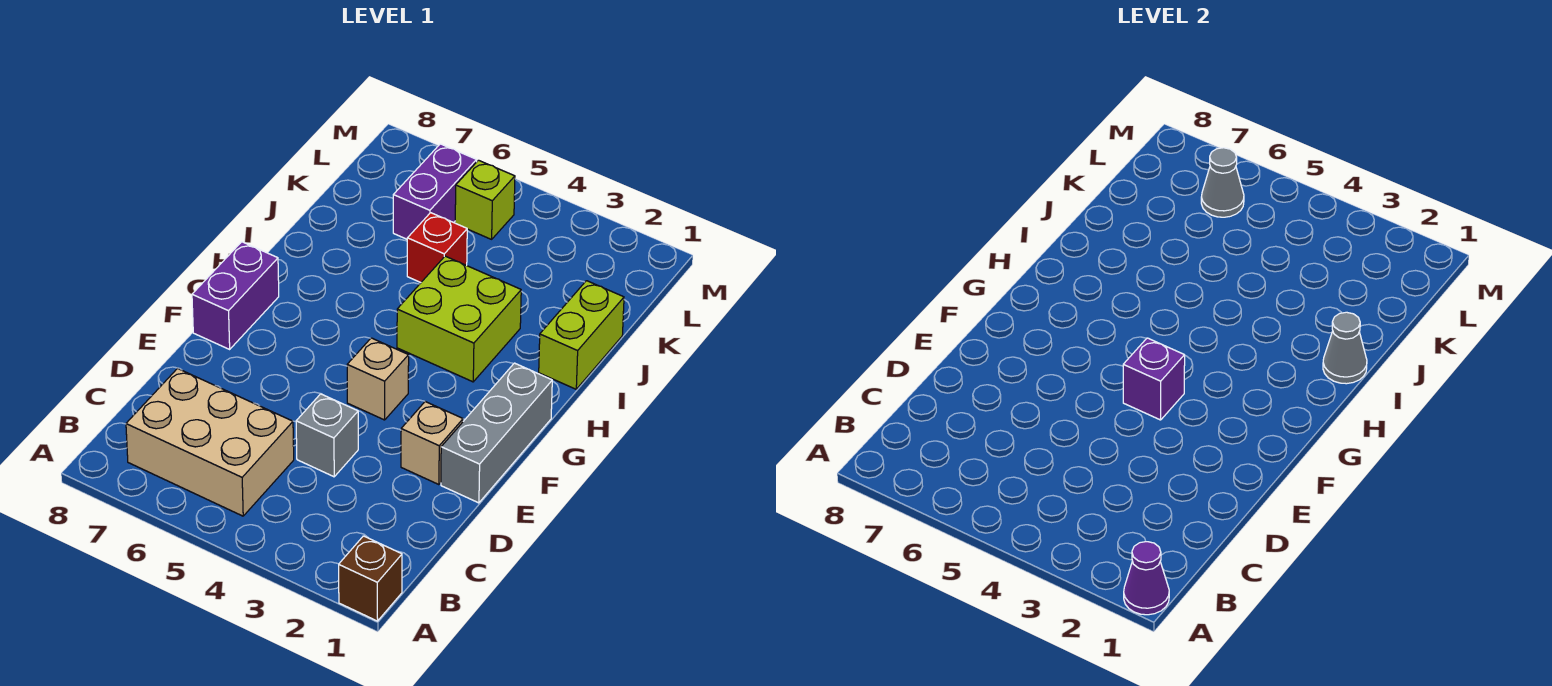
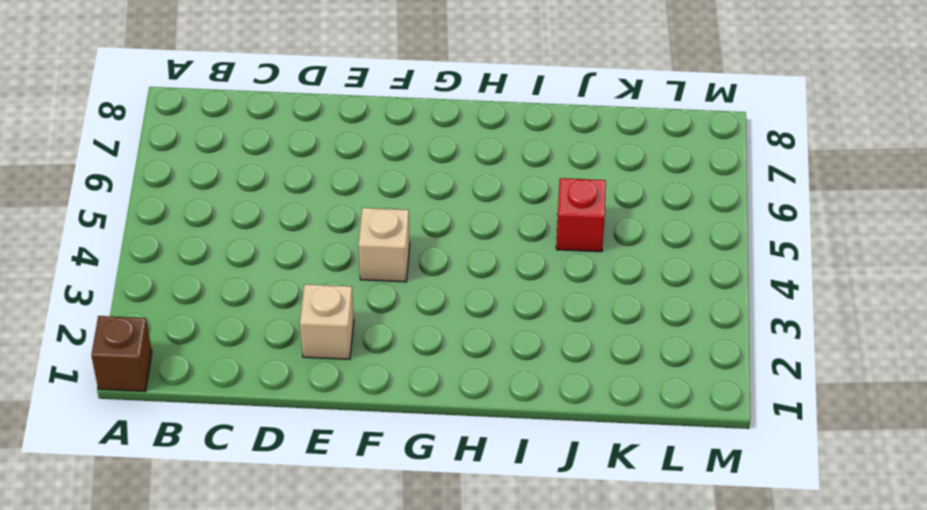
none -> tan 2x3 brick [126,369,294,516]
none -> grey 1x1 brick [296,394,358,477]
none -> grey 1x3 brick [441,363,552,503]

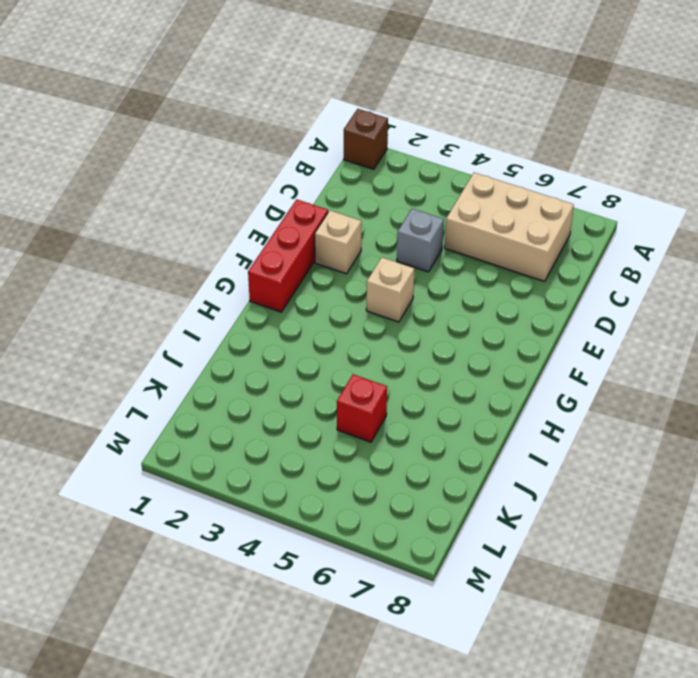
red 1x3 brick [248,199,328,312] -> grey 1x3 brick [441,363,552,503]
none -> purple 1x2 brick [192,242,279,349]
none -> lime 2x2 brick [397,256,521,382]
none -> lime 1x2 brick [539,281,624,389]

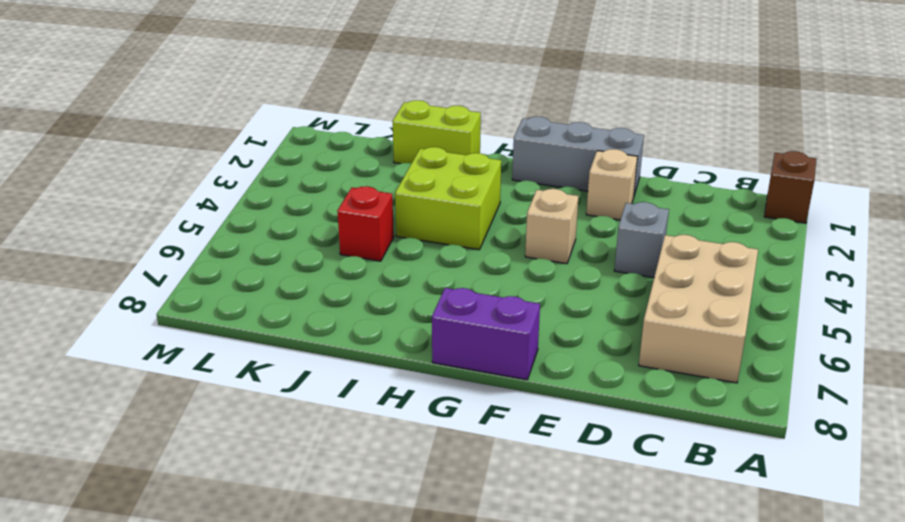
none -> purple 1x2 brick [393,144,477,239]
none -> lime 1x1 brick [455,160,515,239]
none -> purple 1x1 cone [1124,542,1169,615]

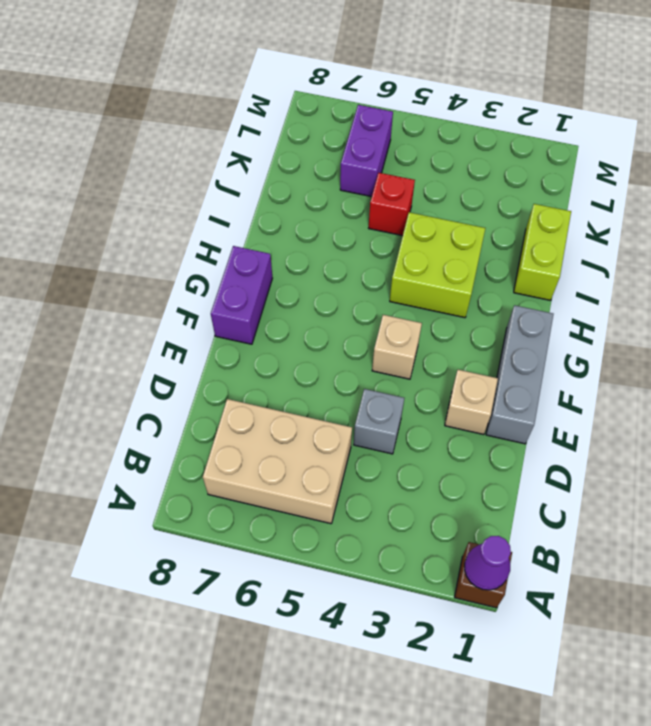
none -> lime 1x1 brick [455,160,515,239]
none -> purple 1x1 brick [1123,338,1185,420]
none -> grey 1x1 cone [1323,312,1367,384]

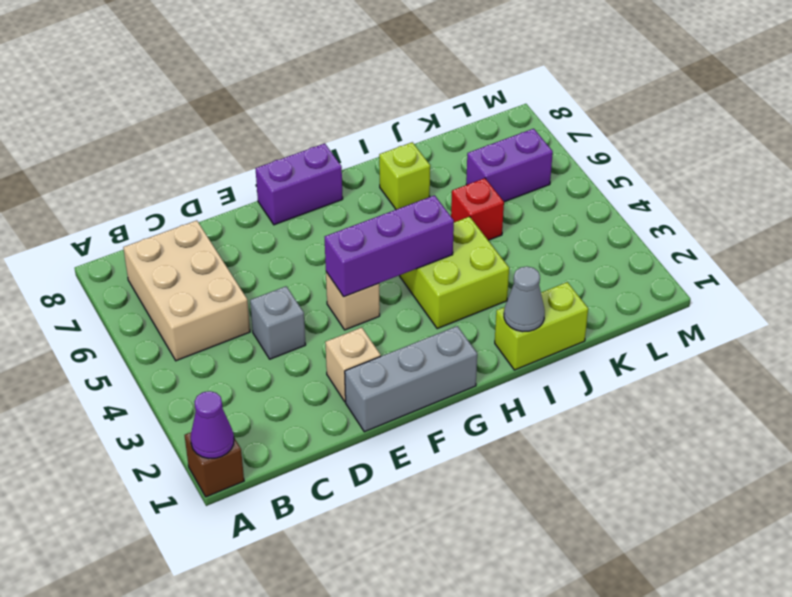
purple 1x3 brick [325,195,454,297] -> purple 1x1 brick [1123,338,1185,420]
lime 1x1 brick [379,142,430,210] -> lime 1x1 brick moved to [455,160,515,239]
none -> grey 1x1 cone [1201,148,1244,217]

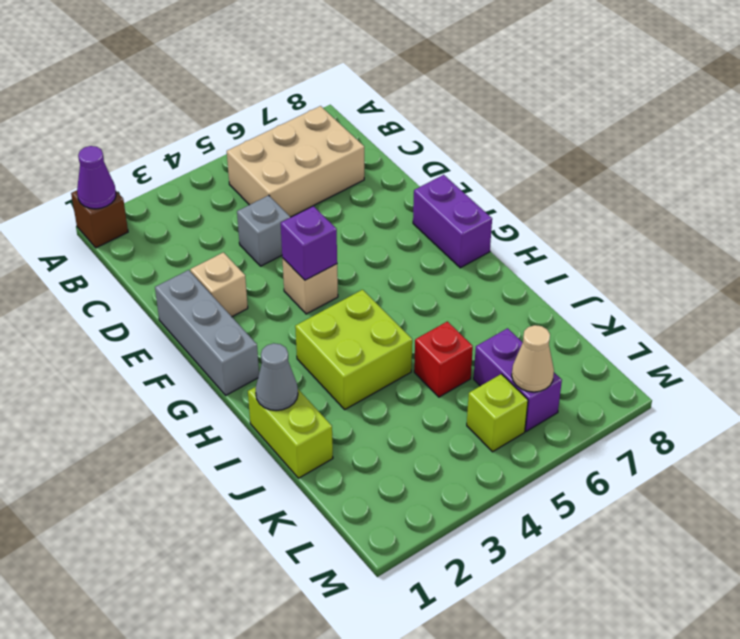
tan 1x1 cone [512,325,554,392] -> grey 1x1 cone [1201,148,1244,217]

